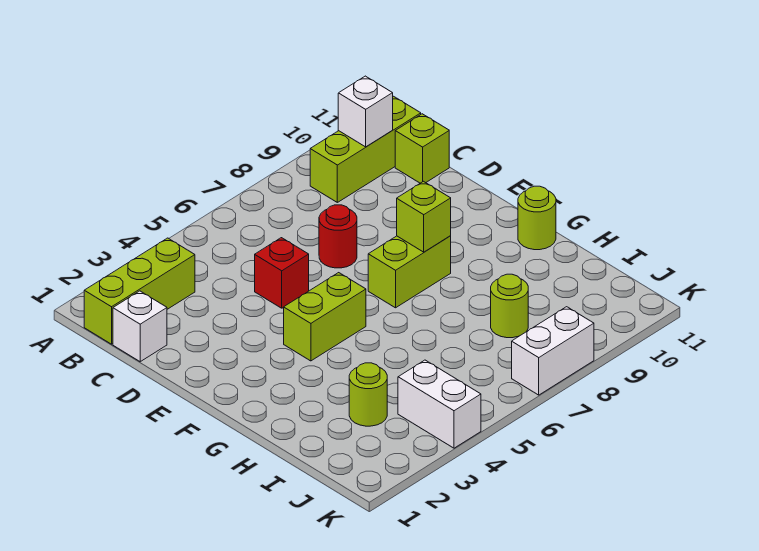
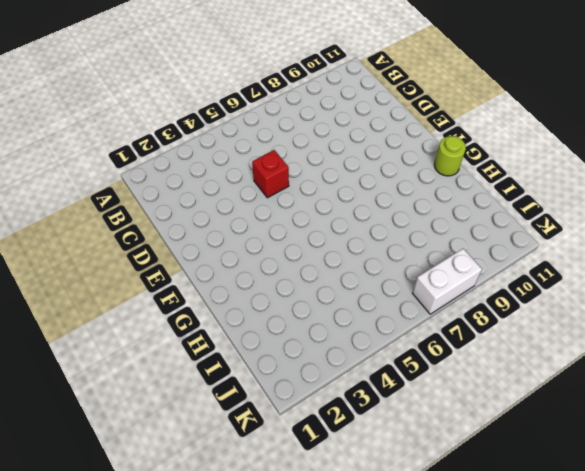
none -> lime 1x3 brick [84,238,195,344]
none -> lime 1x3 brick [310,96,421,202]
none -> white 1x1 brick [113,291,167,362]

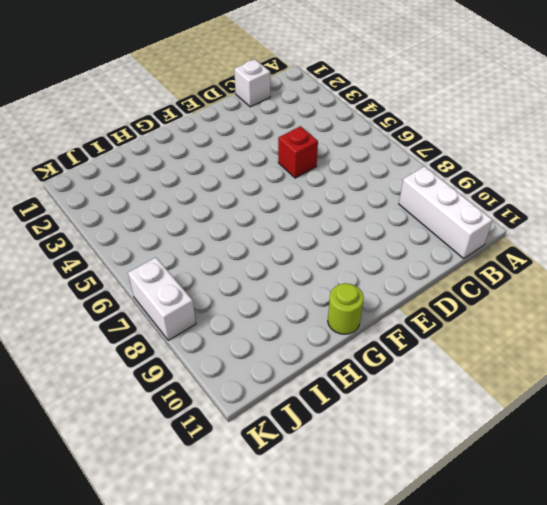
white 1x3 brick [399,166,493,259] -> lime 1x3 brick [310,96,421,202]
none -> lime 1x3 brick [84,238,195,344]
none -> lime 1x1 brick [395,114,449,183]
none -> red 1x1 round brick [319,205,357,268]

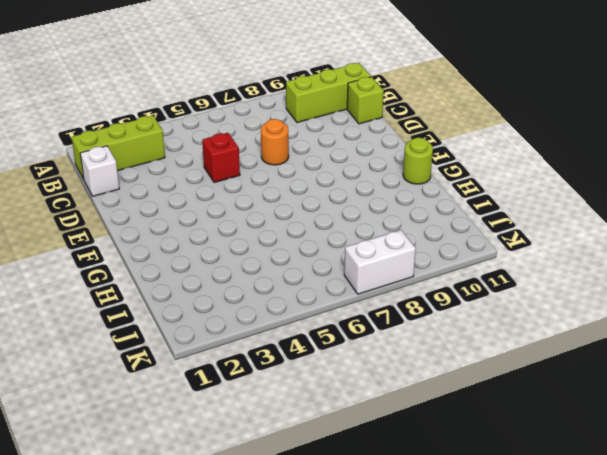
orange 1x1 round brick [261,119,289,165] -> red 1x1 round brick [319,205,357,268]
none -> lime 1x2 brick [284,273,366,361]
none -> lime 1x2 brick [368,236,451,308]
none -> lime 1x1 round brick [349,363,387,426]

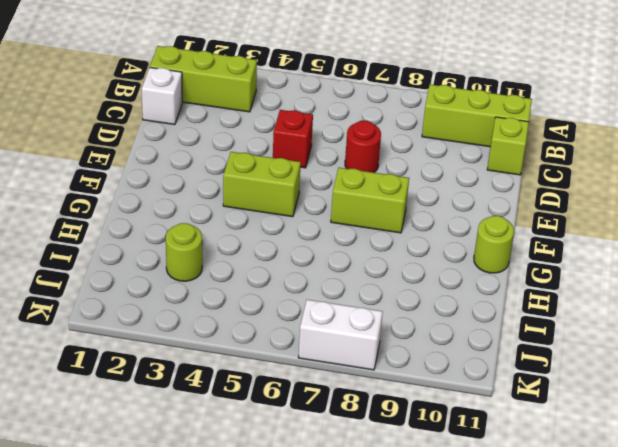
none -> lime 1x1 round brick [491,274,528,338]
none -> white 1x2 brick [398,360,481,448]
none -> white 1x1 brick [338,76,393,147]

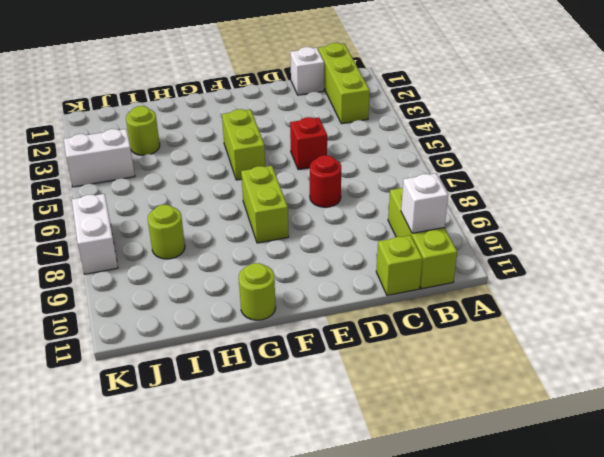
none -> lime 1x1 brick [397,181,451,252]

